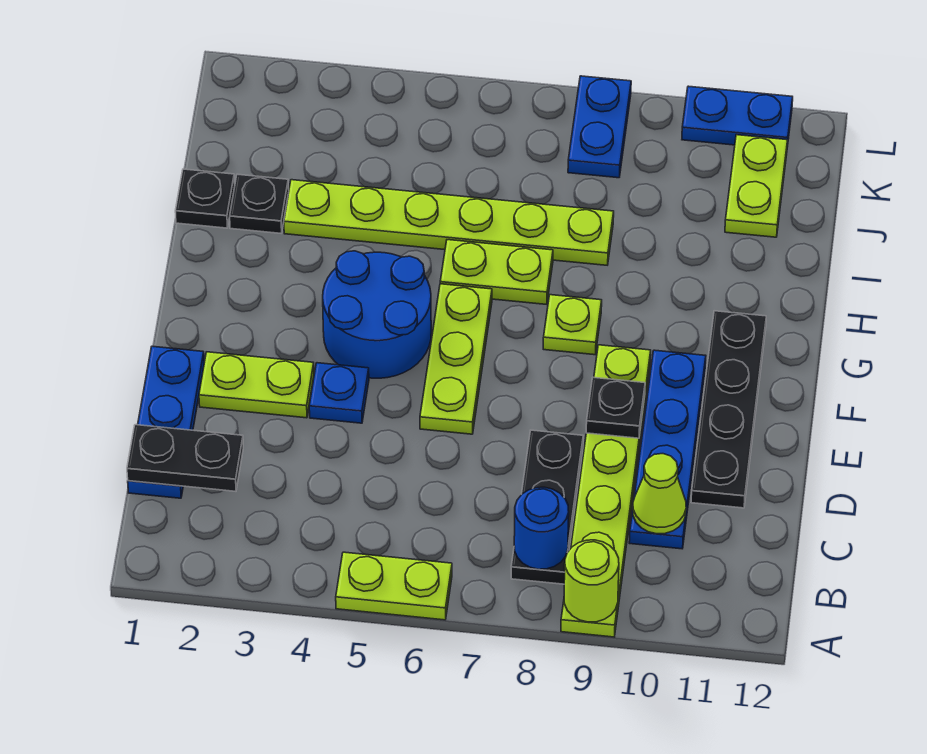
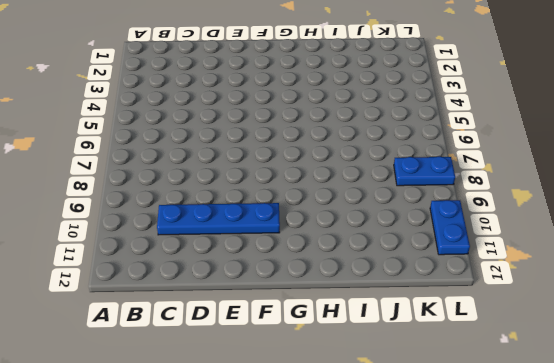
none -> lime 1x2 plate [336,552,452,620]
none -> lime 1x6 plate [561,345,651,637]
none -> black 1x3 plate [511,430,583,584]

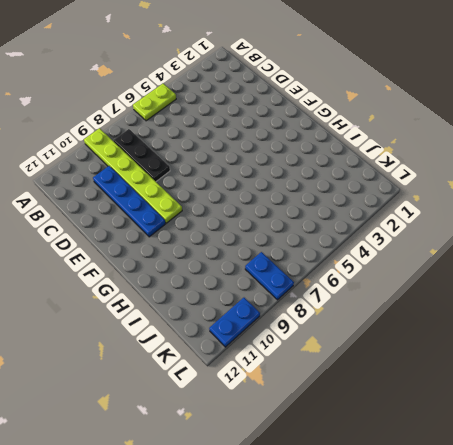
none -> blue 1x3 plate [128,346,204,498]
none -> black 1x4 plate [691,311,766,508]
none -> lime 1x2 plate [199,352,314,418]

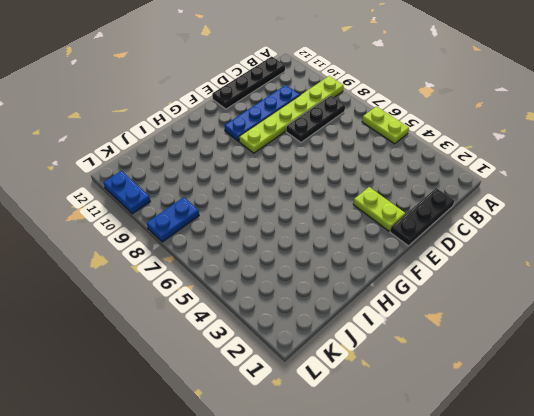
black 1x4 plate [212,56,285,109] -> black 1x4 plate moved to [691,311,766,508]
black 1x3 plate [390,188,455,246] -> blue 1x3 plate [128,346,204,498]
none -> blue 1x1 plate [309,363,369,423]
none -> lime 1x3 plate [420,284,492,434]
none -> blue 2x2 round brick [323,251,431,378]

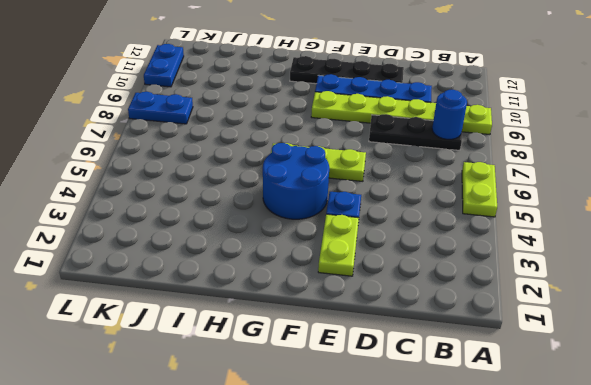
none -> blue 1x3 plate [128,346,204,498]
none -> lime 1x1 plate [543,295,602,355]
none -> lime 1x2 plate [440,240,553,305]

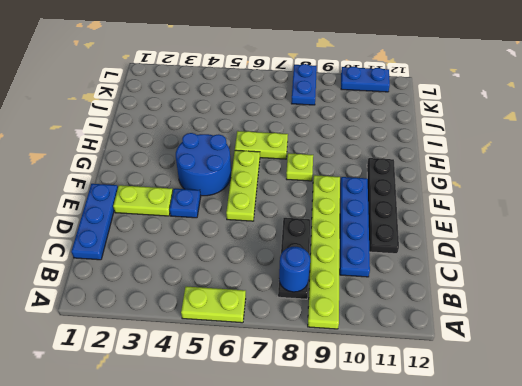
none -> black 1x1 plate [175,169,235,228]
none -> black 1x1 plate [230,174,289,233]
none -> lime 1x6 plate [284,180,614,265]

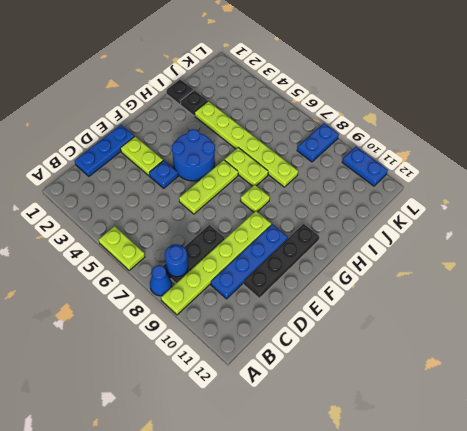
blue 1x1 cone [150,265,172,296] -> none
none -> lime 1x2 plate [725,135,788,237]
none -> lime 1x1 round brick [564,540,619,622]
none -> black 1x2 plate [127,425,243,491]

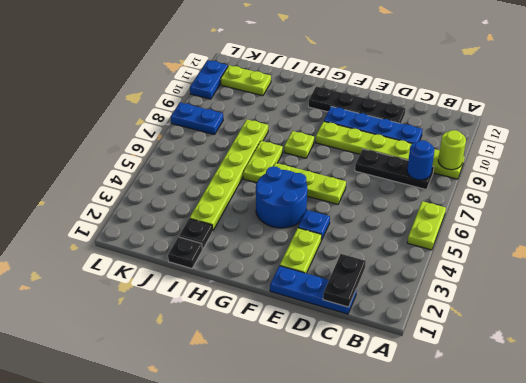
none -> lime 1x1 cone [633,454,686,534]
none -> black 1x1 plate [586,377,645,438]

